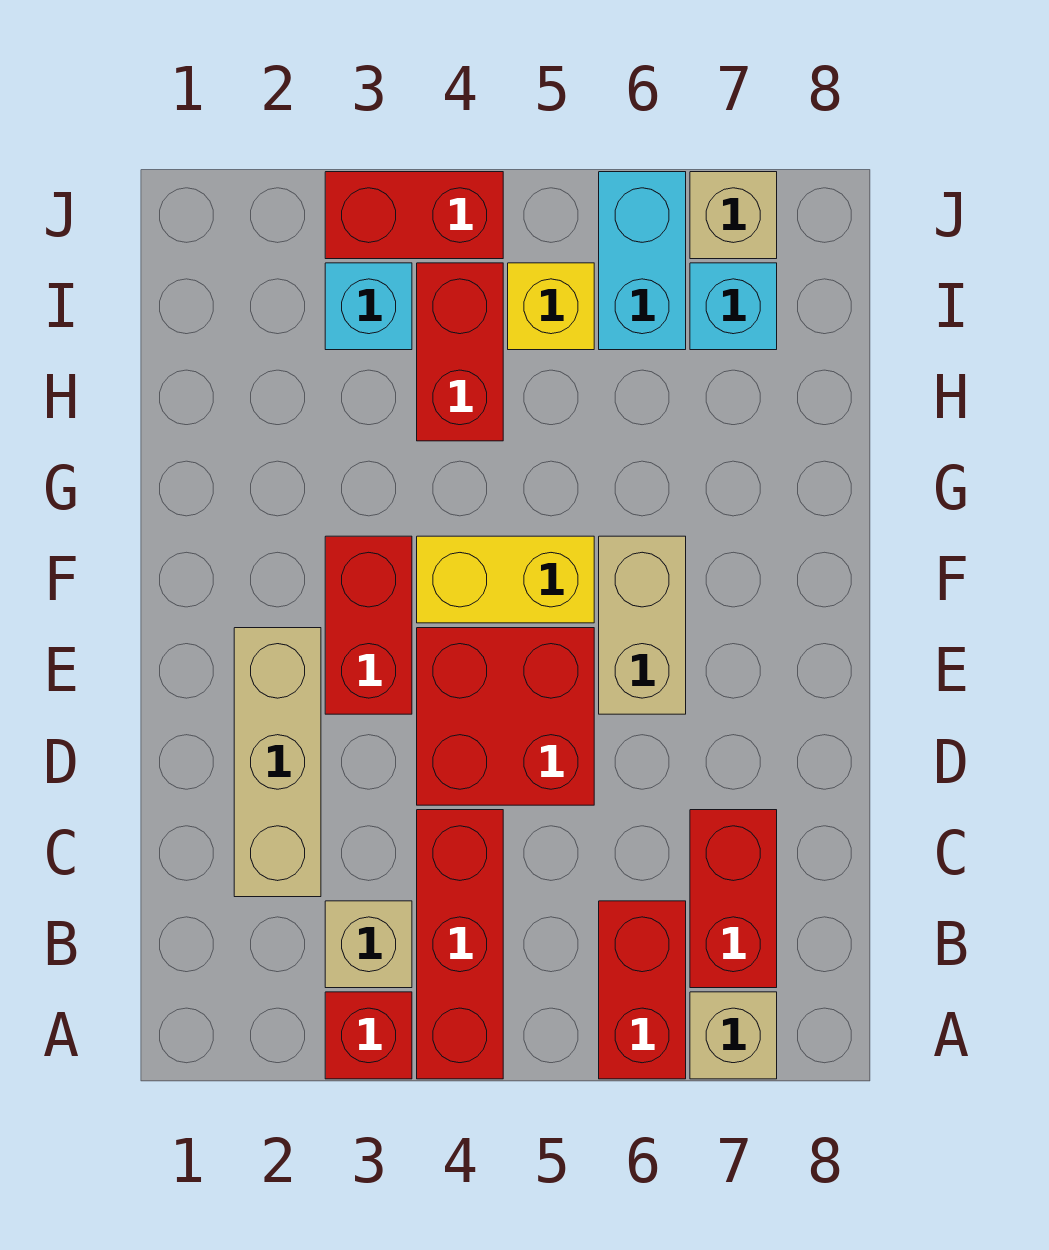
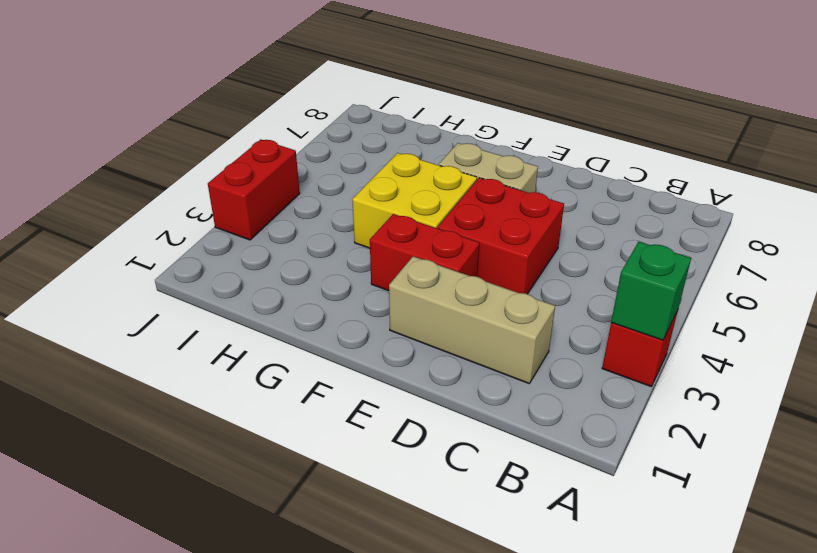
green 1x1 brick [611,242,691,340] -> none
yellow 2x2 brick [352,153,477,248] -> yellow 1x2 brick [417,536,594,623]
none -> red 1x3 brick [417,810,503,1079]
none -> red 1x2 brick [599,901,686,1079]
none -> tan 1x1 brick [690,992,777,1079]

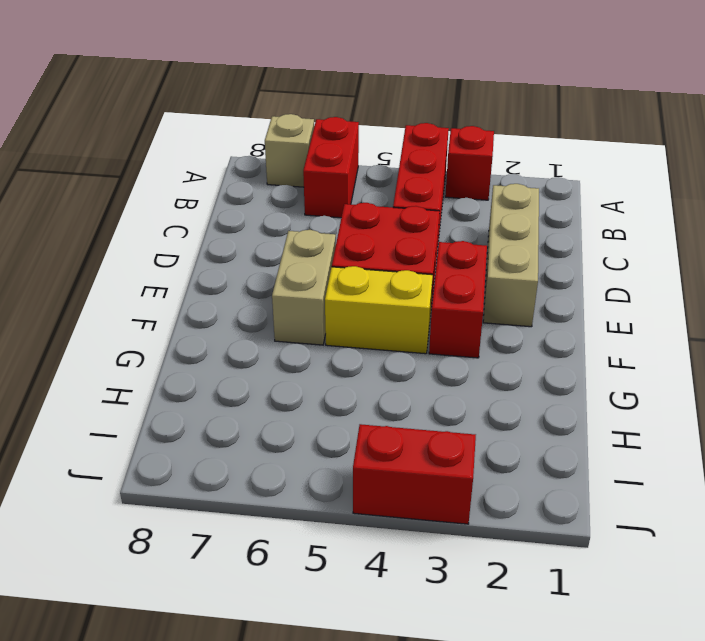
none -> tan 1x1 brick [325,901,412,988]
none -> red 1x2 brick [690,810,777,988]
none -> red 1x2 brick [417,263,503,441]

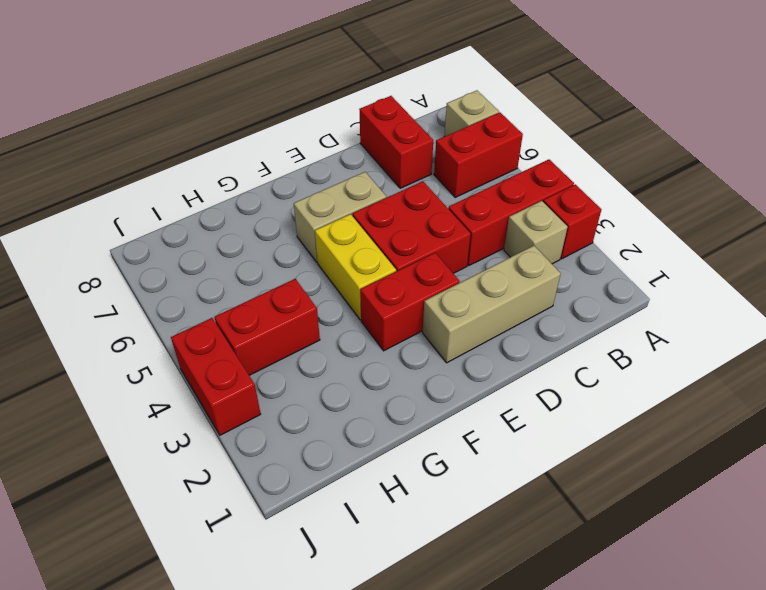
red 1x2 brick [359,96,433,188] -> red 1x2 brick turned to [690,810,777,988]
none -> cyan 1x1 brick [325,263,412,350]
none -> yellow 1x1 brick [508,263,594,350]
none -> cyan 1x2 brick [599,172,686,350]

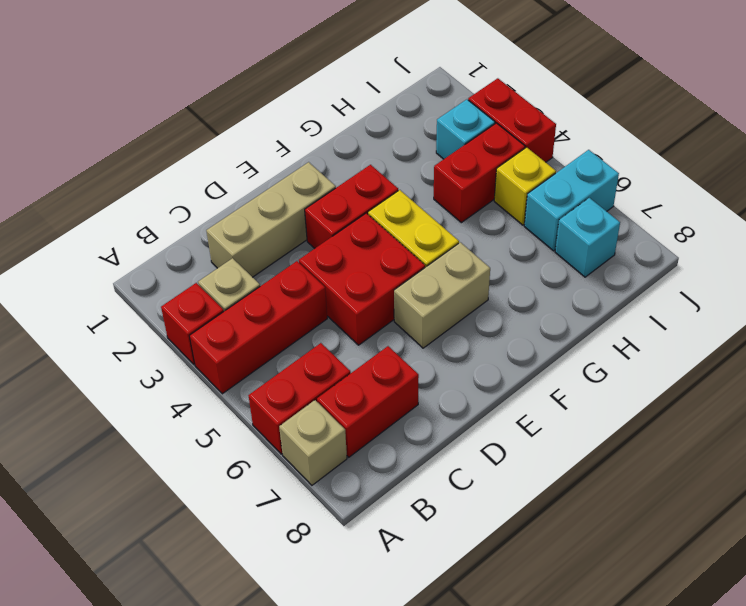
none -> tan 1x1 brick [690,172,777,259]

